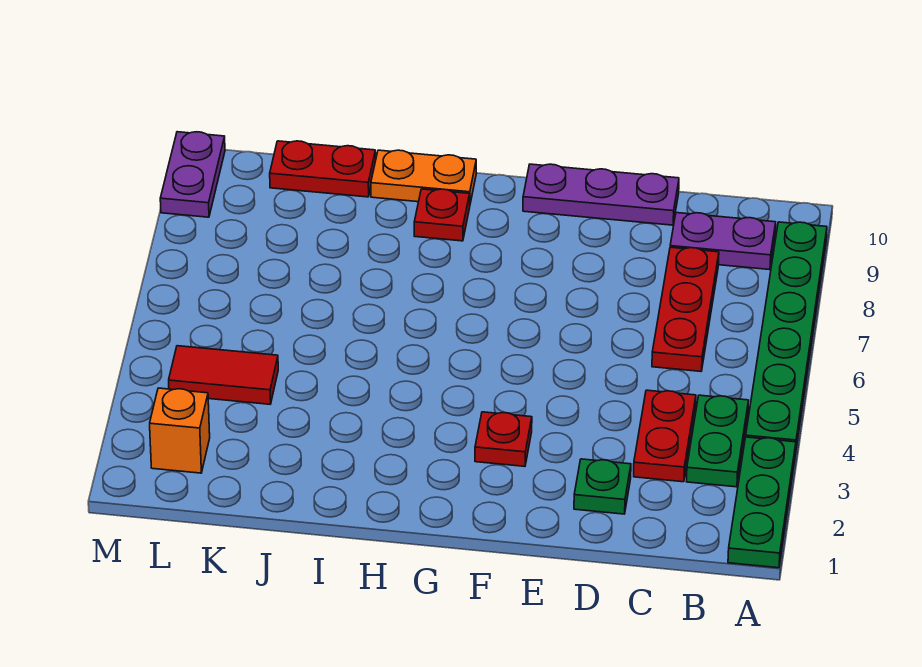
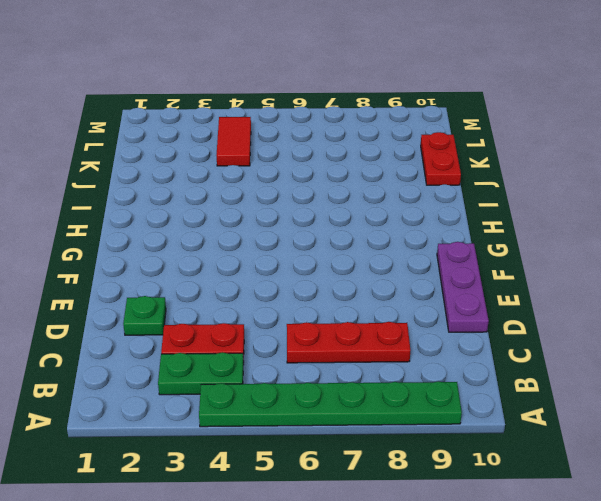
none -> green 1x3 plate [728,437,796,568]
none -> purple 1x2 plate [670,213,776,270]
none -> red 1x1 plate [475,412,532,466]

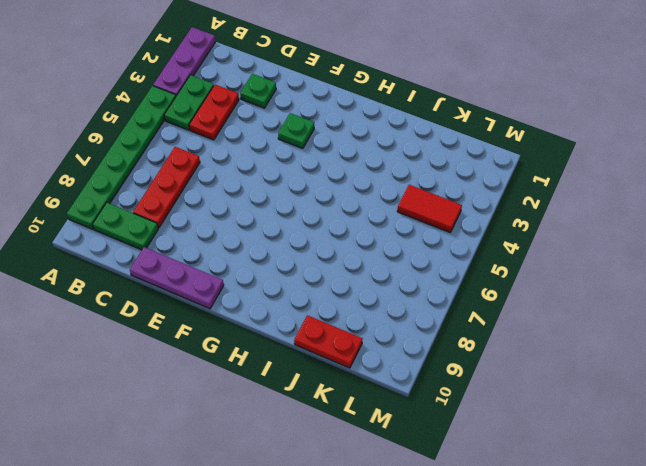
purple 1x3 plate [153,27,215,96] -> green 1x3 plate [728,437,796,568]
green 1x2 plate [92,203,158,250] -> purple 1x2 plate [670,213,776,270]
green 1x1 plate [278,113,314,148] -> red 1x1 plate [475,412,532,466]
none -> red 1x1 plate [414,189,470,241]
none -> orange 1x2 plate [371,150,476,203]
none -> orange 1x1 brick [150,388,210,473]

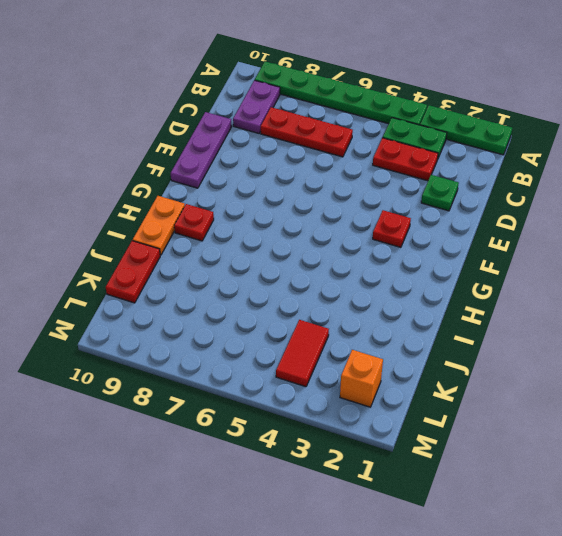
none -> purple 1x2 plate [160,132,225,217]

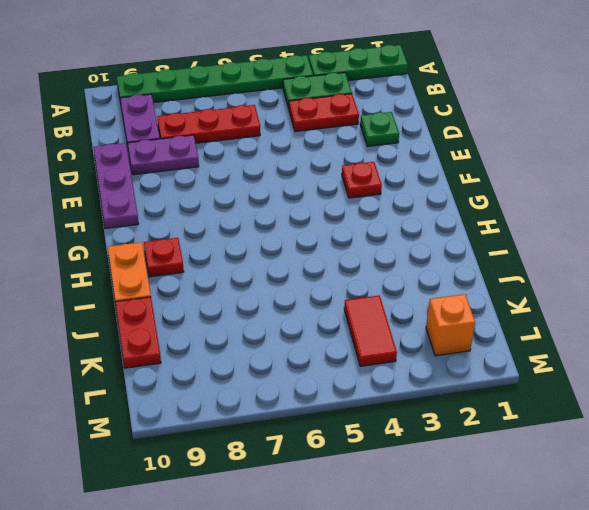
purple 1x2 plate [128,135,199,175] -> purple 1x2 plate moved to [160,132,225,217]

